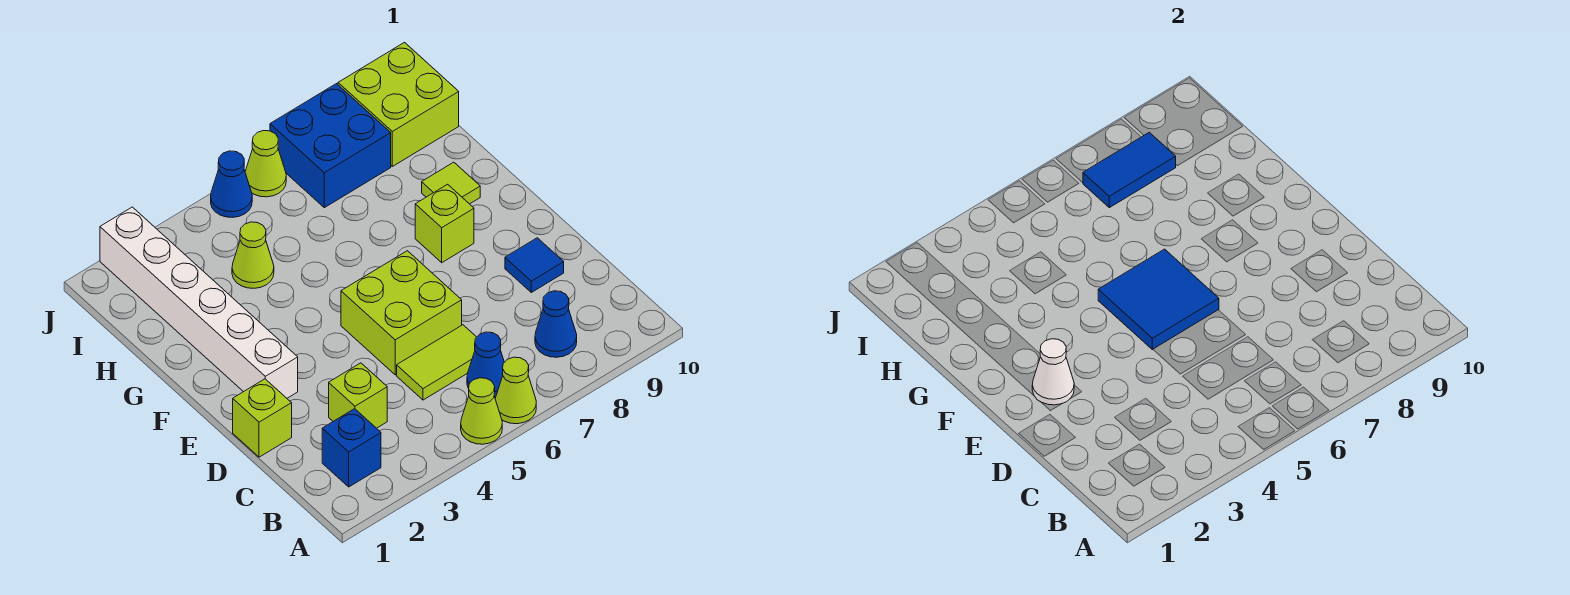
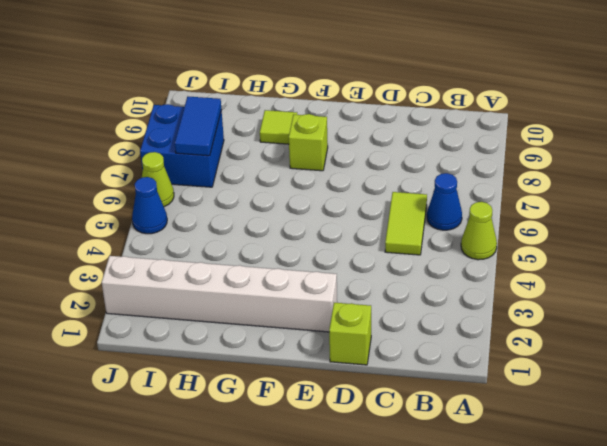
none -> lime 1x1 cone [495,357,536,424]
none -> blue 1x1 brick [322,409,381,487]
none -> blue 1x1 cone [535,291,577,357]

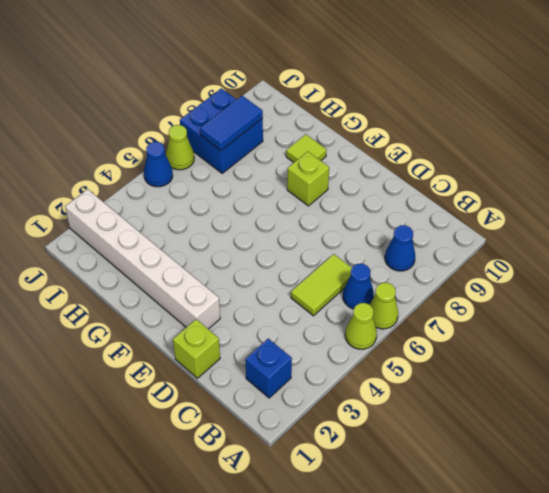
none -> lime 1x1 brick [329,363,387,428]
none -> lime 2x2 brick [341,251,462,375]
none -> blue 1x1 tile [505,238,564,292]

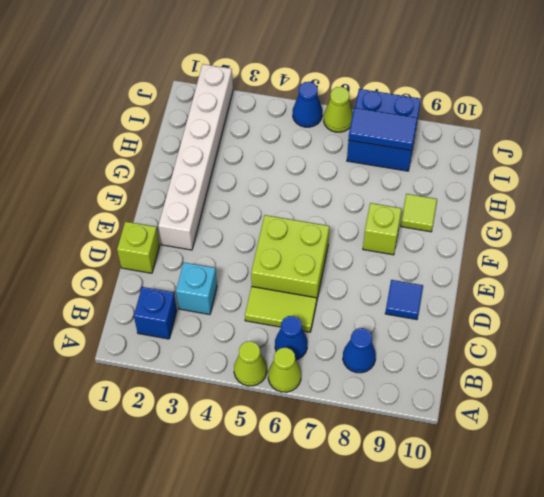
cyan 1x1 brick [176,263,217,315] -> lime 1x1 brick [329,363,387,428]
none -> lime 1x1 cone [232,222,274,288]
none -> lime 2x2 brick [338,43,459,166]
none -> white 1x1 cone [1032,339,1074,405]

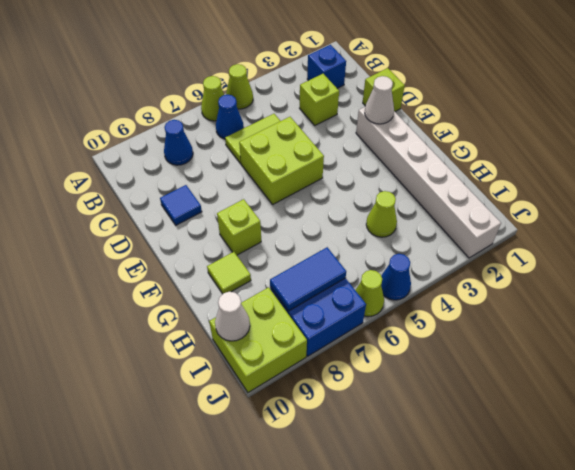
white 1x1 cone [215,292,250,341] -> none
none -> blue 2x2 tile [1098,249,1219,350]

